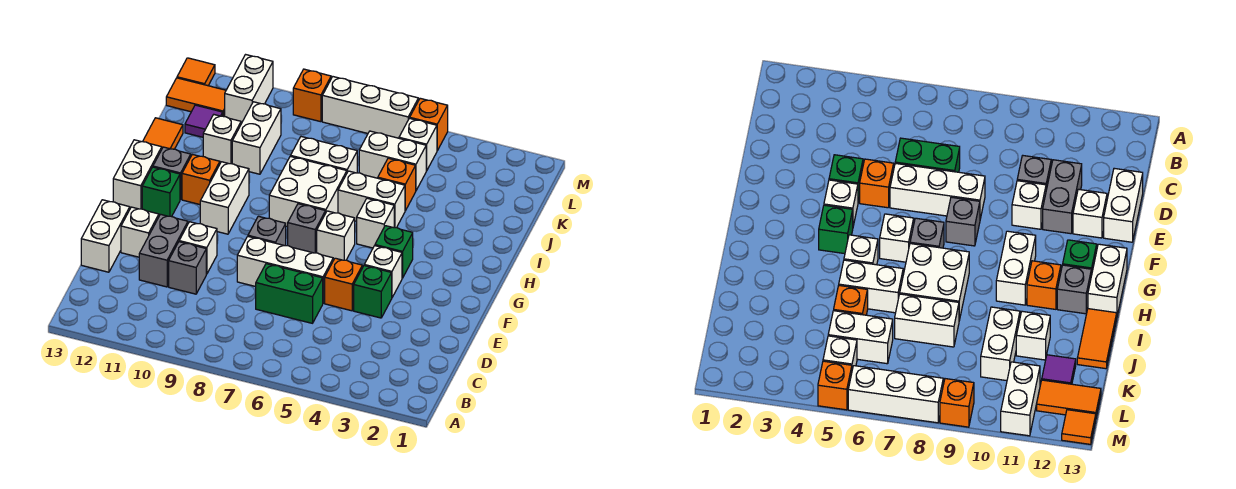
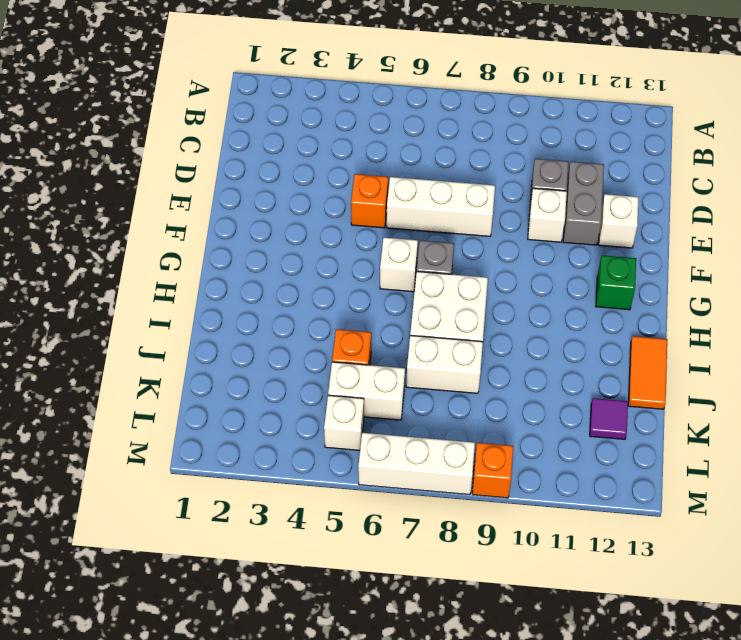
none -> green 1x2 brick [256,264,323,323]
none -> white 1x2 brick [81,200,130,272]
none -> green 1x1 brick [354,266,392,318]
none -> white 1x1 brick [364,246,402,297]

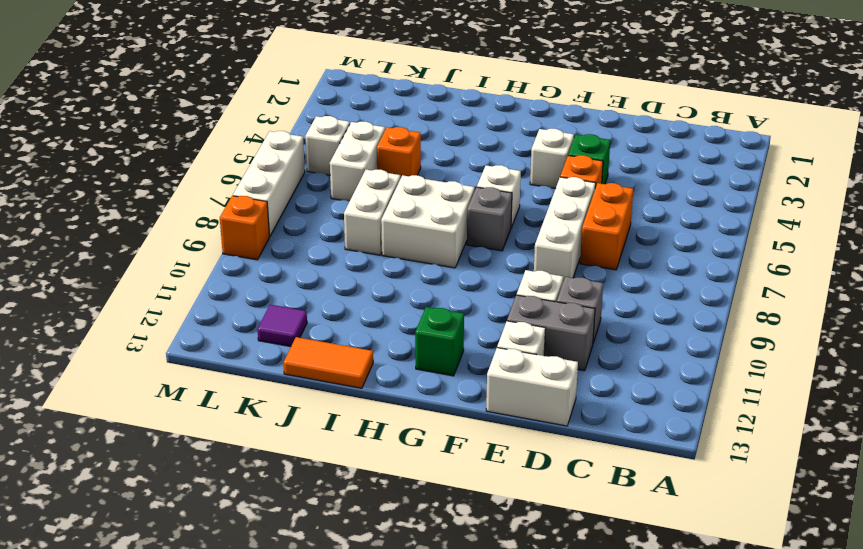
orange 1x2 brick [580,183,633,270] -> green 1x2 brick [256,264,323,323]
none -> grey 1x1 brick [248,216,286,246]
none -> green 1x1 brick [375,226,413,278]
none -> white 1x2 brick [200,162,249,234]
none -> white 1x2 brick [113,140,162,209]

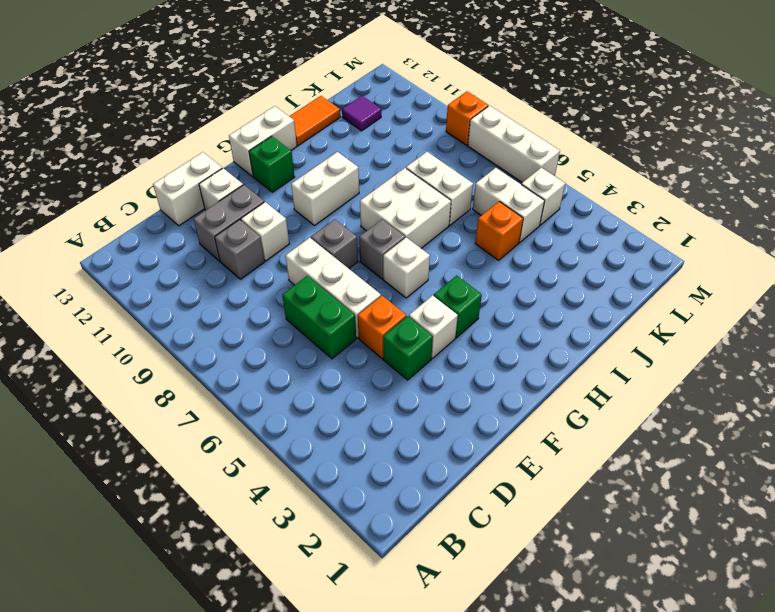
none -> white 1x1 brick [357,198,394,248]
none -> orange 1x1 brick [182,154,220,205]
none -> grey 1x1 brick [153,147,191,200]
none -> white 1x2 brick [338,171,405,228]

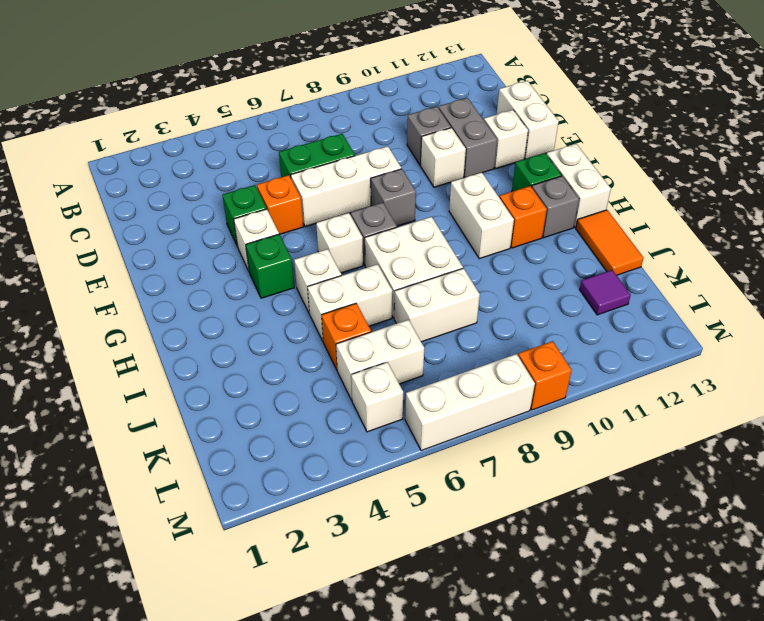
none -> white 1x2 brick [232,102,281,174]
none -> white 1x1 brick [203,115,241,164]
none -> white 1x2 brick [225,55,273,124]
none -> orange 1x2 tile [166,78,226,117]

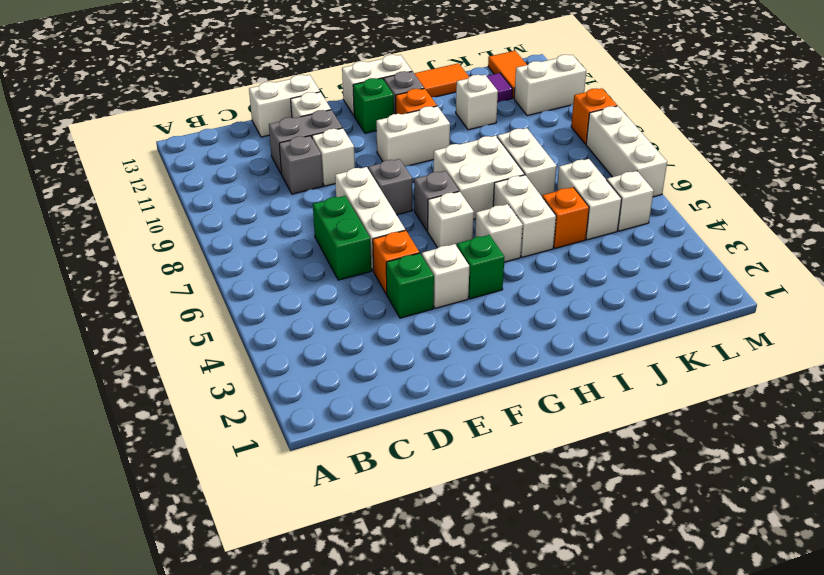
none -> white 1x2 brick [232,102,281,174]
none -> orange 1x1 brick [410,98,448,151]
none -> orange 1x1 tile [177,58,215,86]

